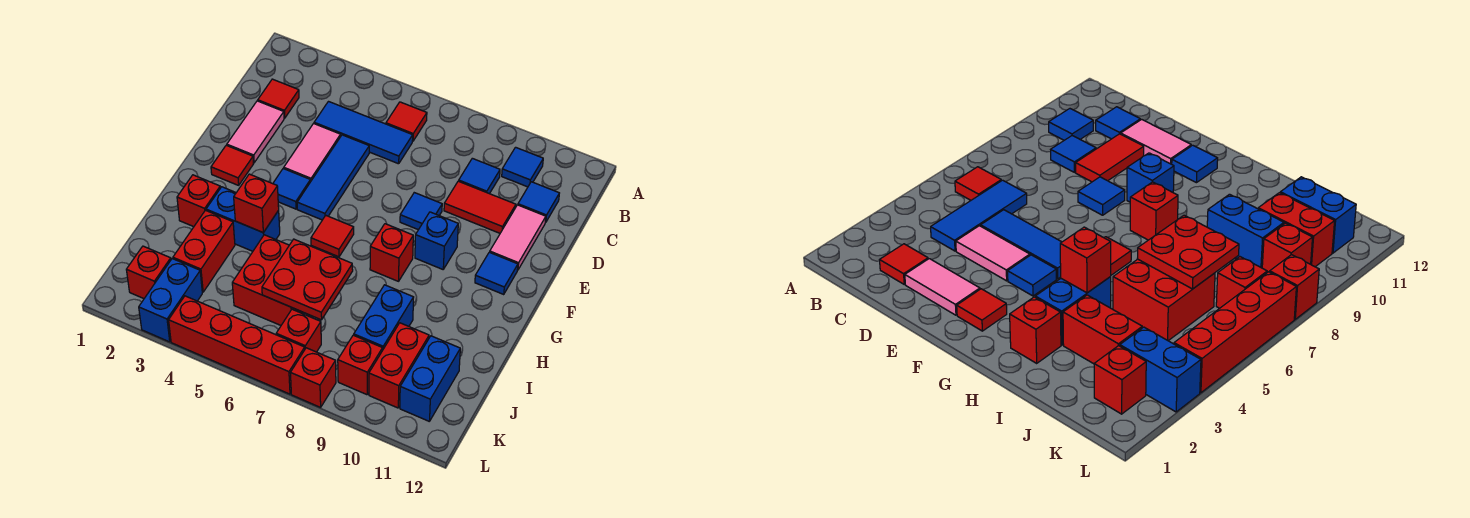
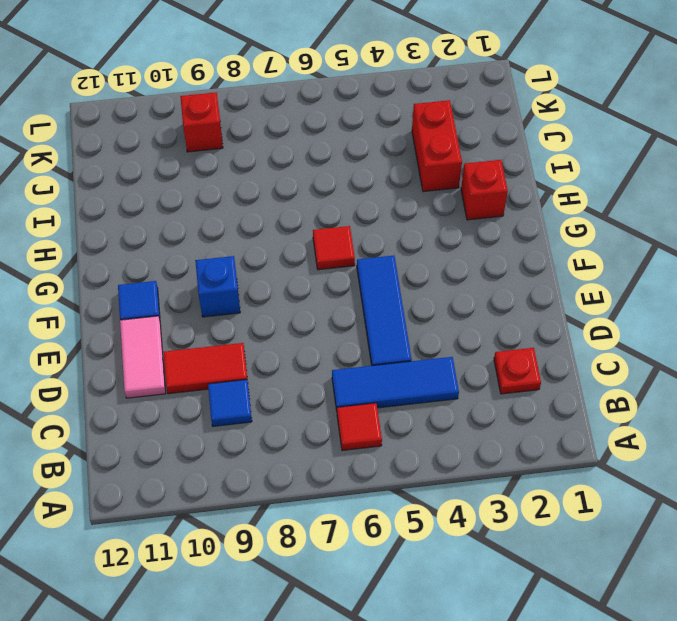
red 1x1 plate [494,348,541,394] -> red 1x1 tile [258,79,299,118]
none -> blue 1x1 tile [502,147,543,187]
none -> blue 1x1 tile [518,182,559,223]
none -> pink 1x2 tile [227,101,284,163]
none -> pink 1x2 tile [284,124,341,181]

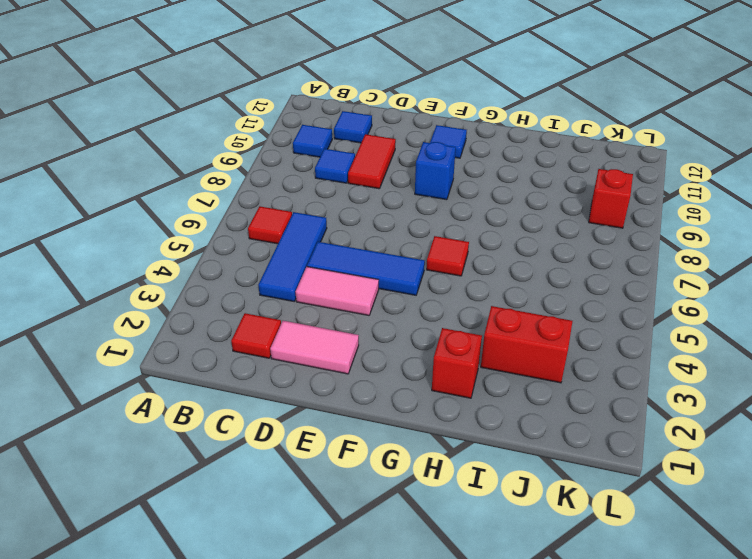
none -> pink 1x2 tile [490,205,546,270]
none -> blue 1x1 tile [400,193,442,230]
none -> red 1x1 tile [211,145,254,185]
none -> blue 1x1 tile [273,168,311,209]

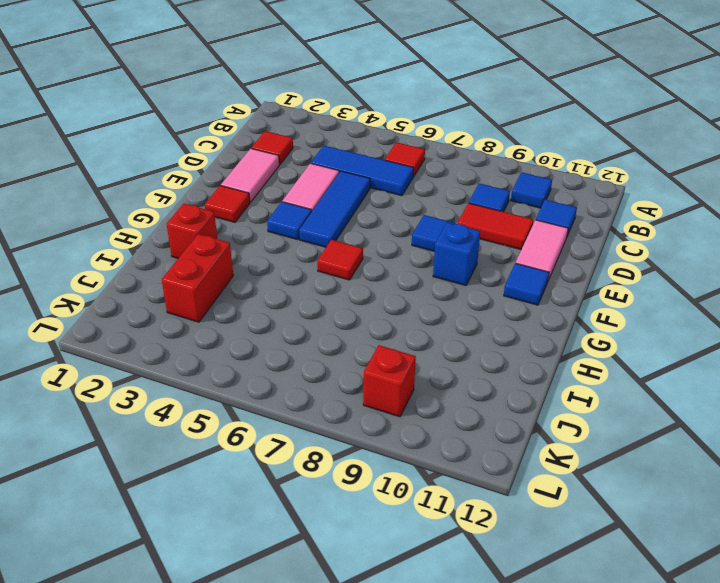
none -> red 1x1 brick [370,224,413,281]
none -> blue 1x2 brick [206,187,280,251]
none -> red 2x2 brick [232,235,303,325]
none -> blue 1x2 brick [354,285,414,350]

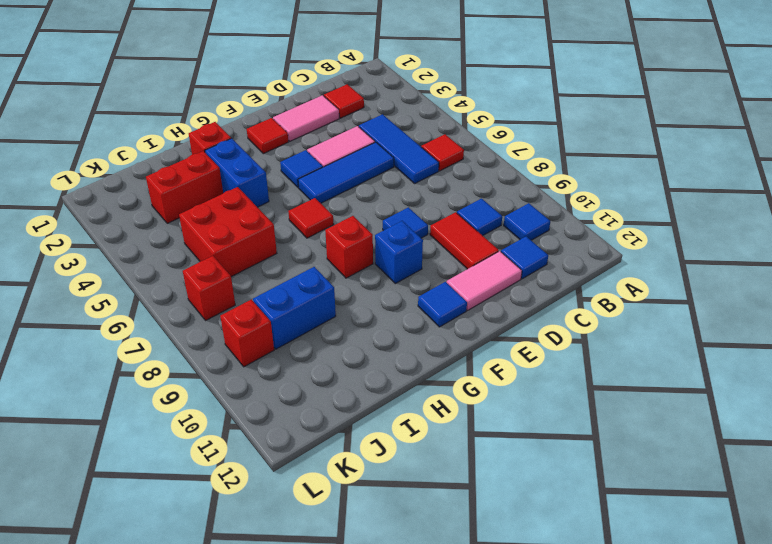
none -> red 1x2 brick [369,323,429,408]
none -> blue 1x2 brick [400,336,460,421]
none -> red 1x1 brick [126,246,171,299]
none -> blue 1x2 brick [139,259,202,342]

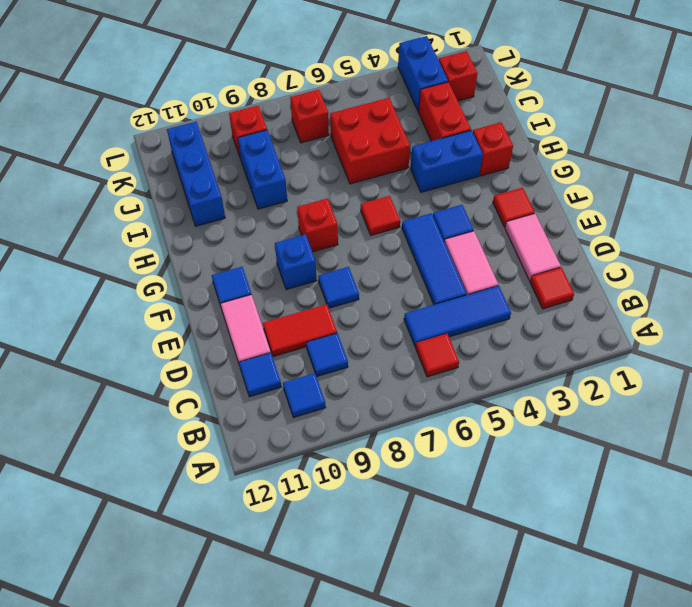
blue 1x3 brick [167,122,225,226] -> blue 1x2 brick [400,336,460,421]
none -> red 1x2 brick [369,323,429,408]
none -> red 1x4 brick [169,296,305,394]
none -> red 1x1 brick [291,348,336,407]
none -> red 1x1 brick [234,174,279,233]

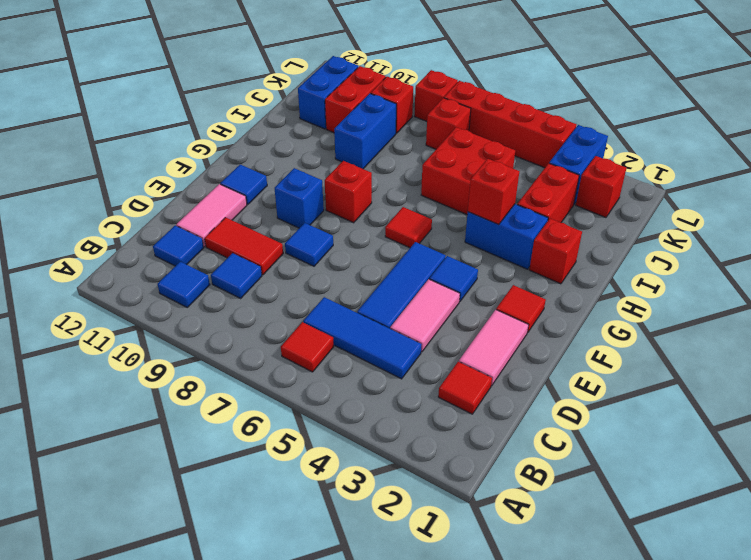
none -> red 2x2 plate [262,239,353,320]

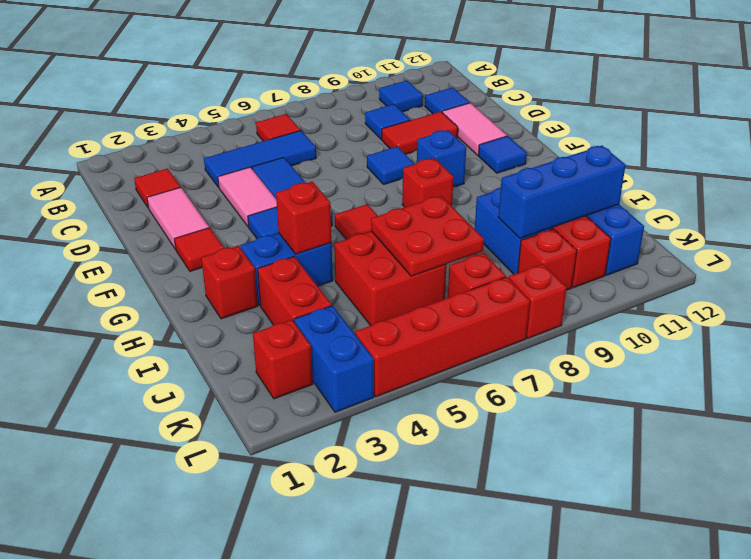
blue 1x3 brick [498,146,626,239] -> none

